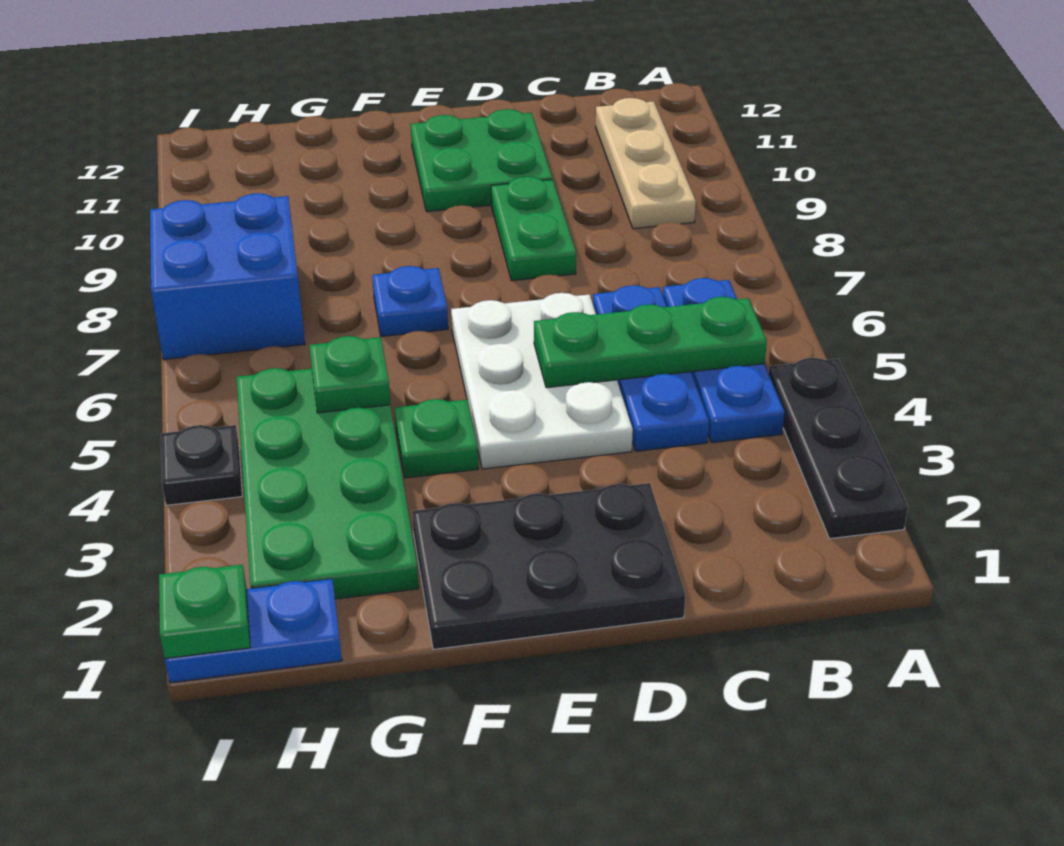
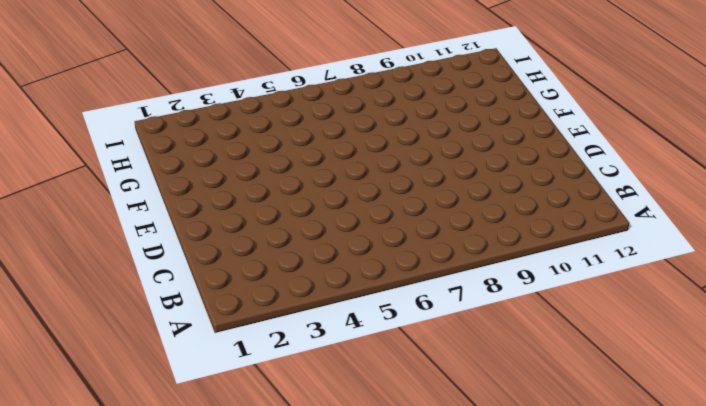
none -> black 1x3 plate [769,358,908,539]
none -> blue 1x3 plate [663,278,785,443]
none -> tan 1x3 plate [596,98,696,229]

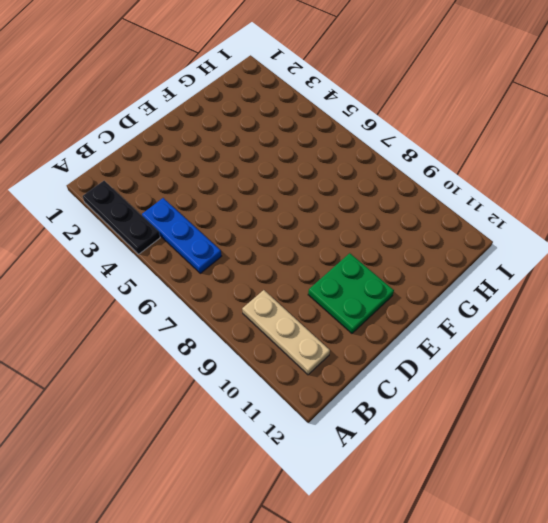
none -> blue 1x3 plate [593,285,709,451]
none -> black 2x3 plate [412,483,685,649]
none -> white 2x3 plate [451,293,633,469]

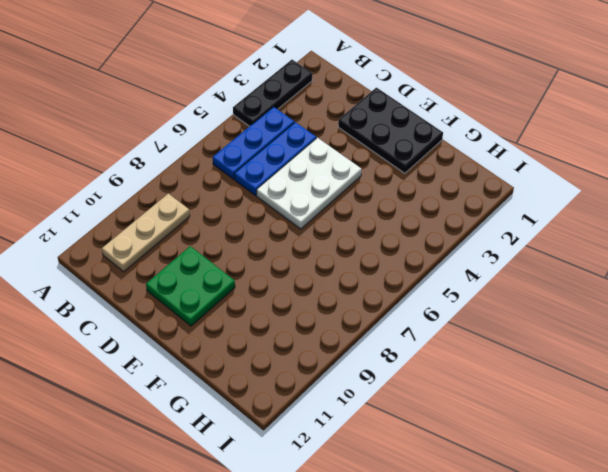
none -> green 1x2 plate [491,177,576,281]
none -> green 1x1 plate [395,399,478,478]
none -> blue 1x1 plate [372,266,448,337]

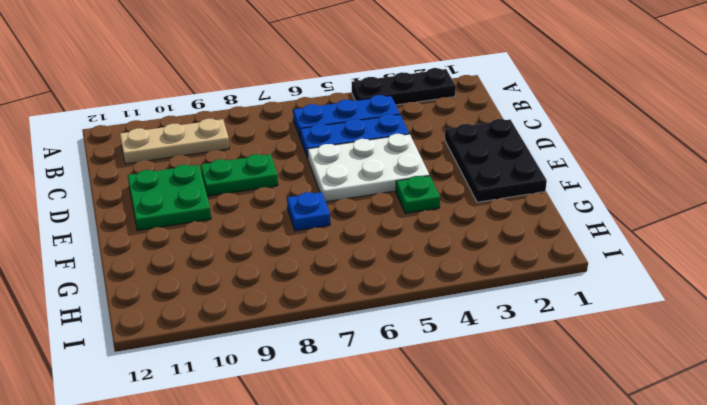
none -> green 2x4 plate [236,368,419,599]
none -> blue 1x2 plate [165,579,342,683]
none -> blue 2x2 brick [150,193,305,360]

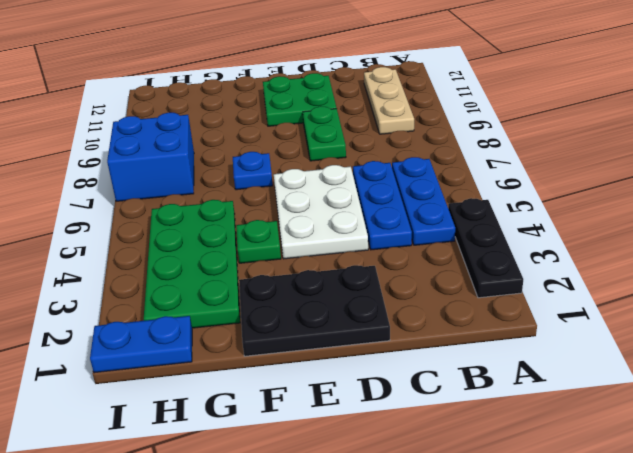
none -> black 1x1 plate [161,425,242,505]
none -> green 1x3 plate [534,297,767,388]
none -> green 1x1 plate [309,336,390,413]

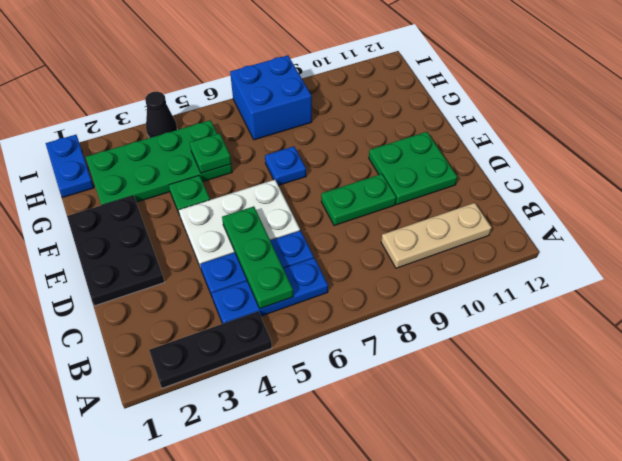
black 1x1 cone [145,92,177,138] -> black 1x1 plate [161,425,242,505]
none -> green 1x1 plate [159,565,250,659]

